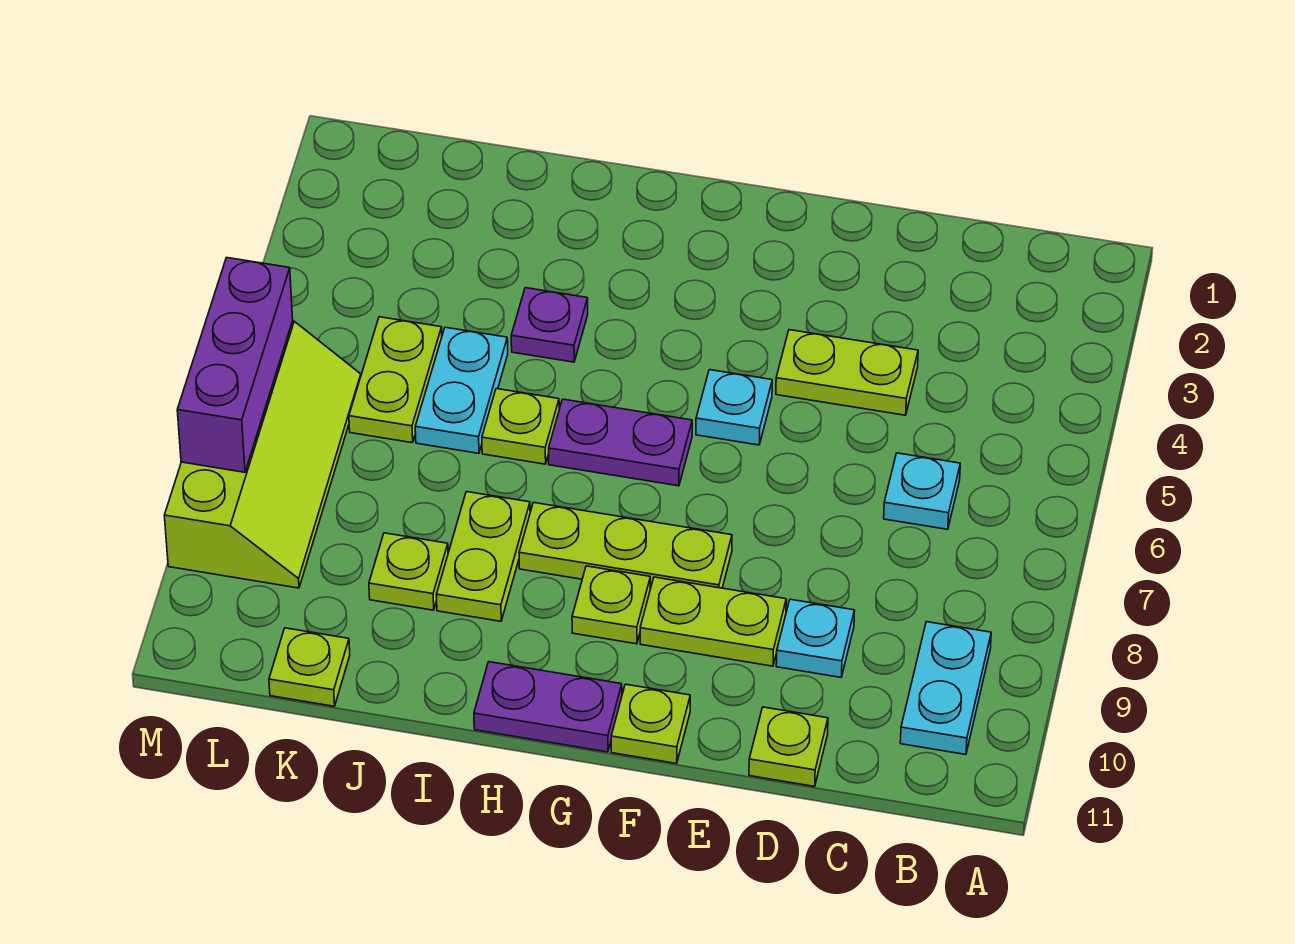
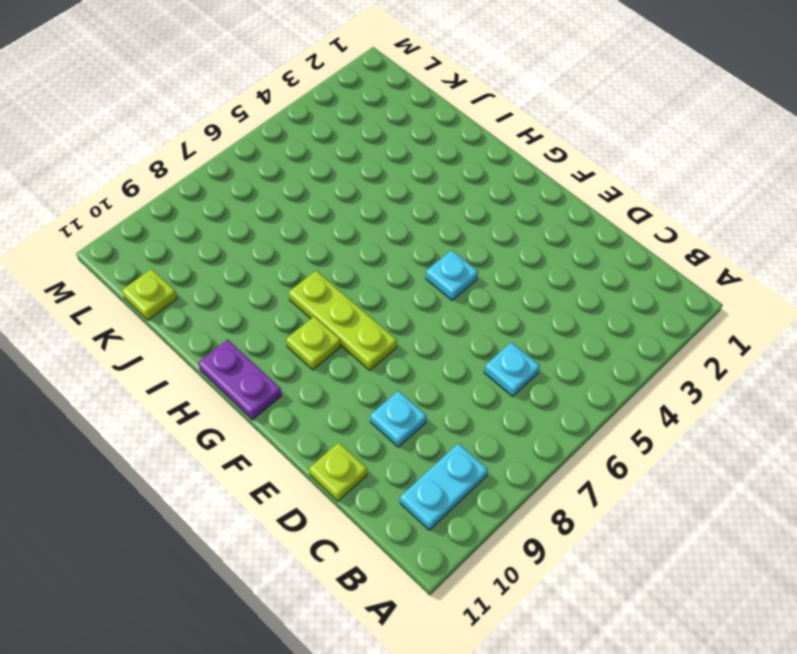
none -> lime 1x2 plate [776,330,918,415]
none -> lime 1x2 plate [640,577,786,666]
none -> lime 1x1 plate [611,684,690,763]

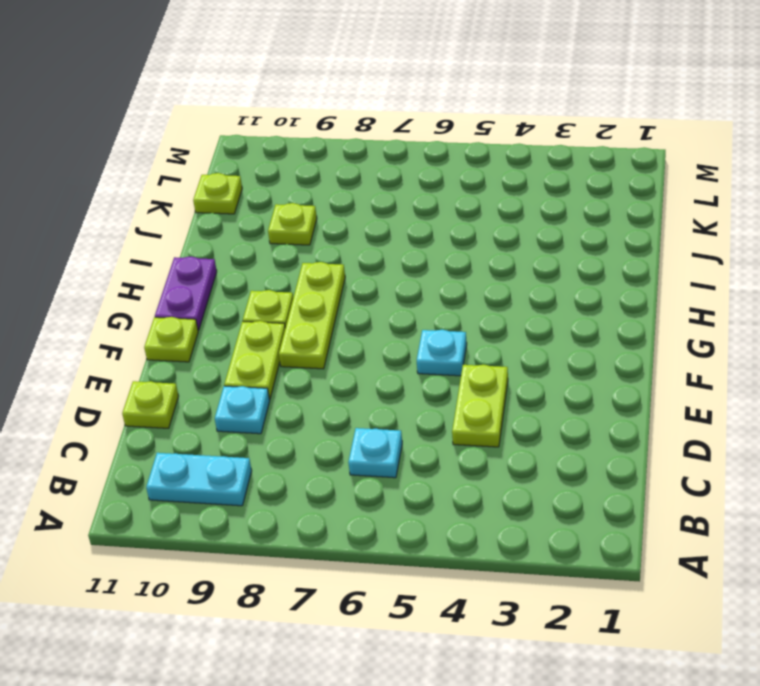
none -> purple 1x2 plate [549,399,692,486]
none -> purple 1x1 plate [511,288,588,362]
none -> lime 1x1 plate [482,389,559,464]

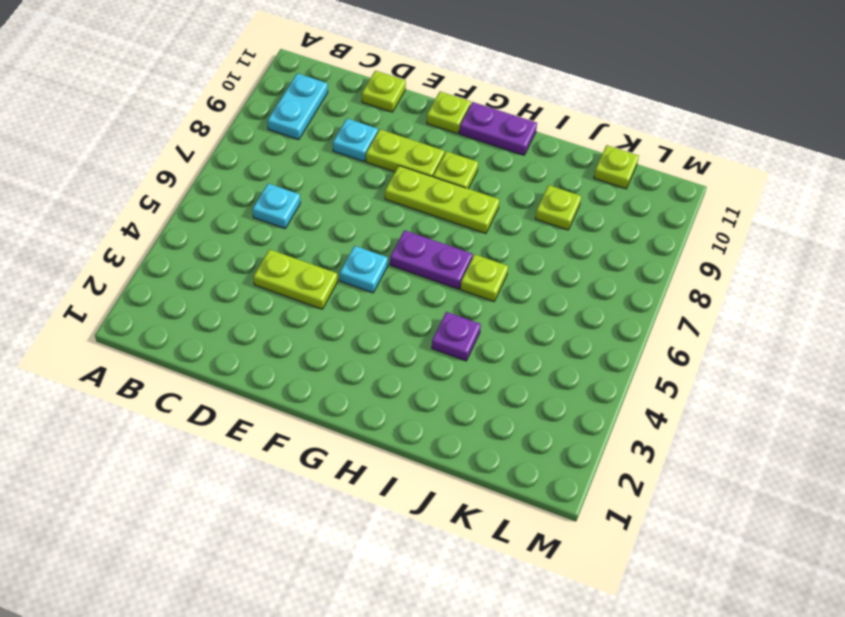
none -> lime 1x2 plate [436,492,530,621]
none -> cyan 1x2 plate [415,327,508,453]
none -> lime 1x2 plate [349,317,442,443]

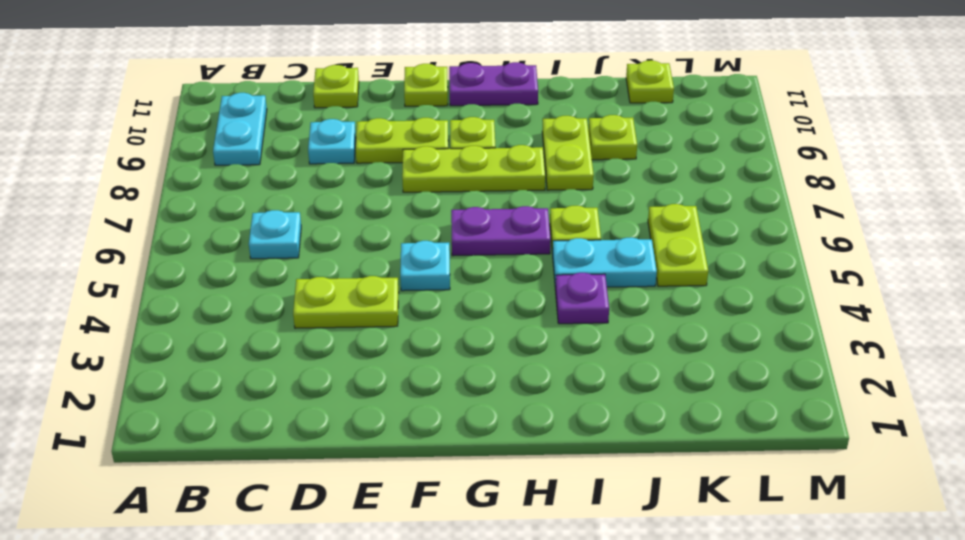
cyan 1x2 plate [552,237,657,287] -> cyan 1x2 plate turned to [415,327,508,453]
none -> lime 2x4 slope [164,321,361,588]
none -> purple 1x3 brick [177,258,293,472]

